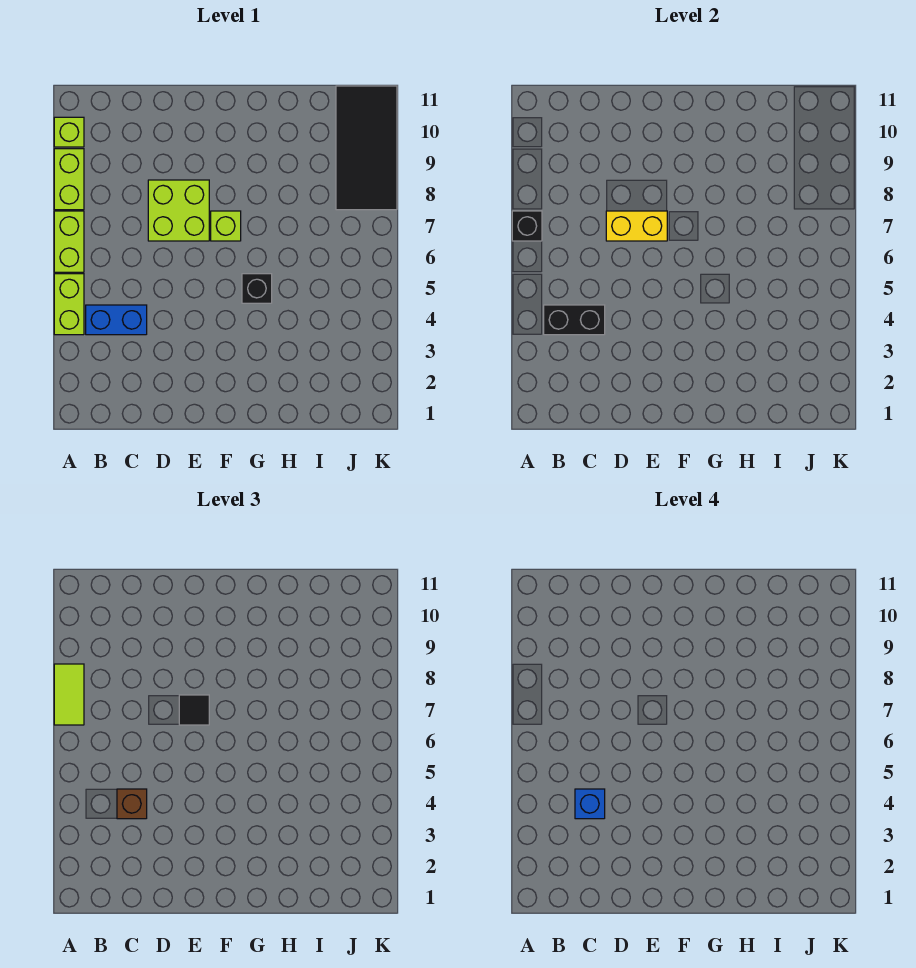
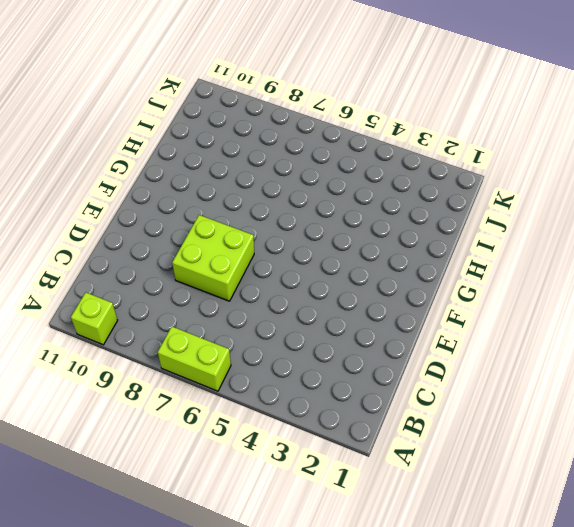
none -> lime 1x2 brick [54,274,84,335]
none -> lime 1x2 brick [54,149,84,210]
none -> blue 1x2 brick [86,305,147,335]

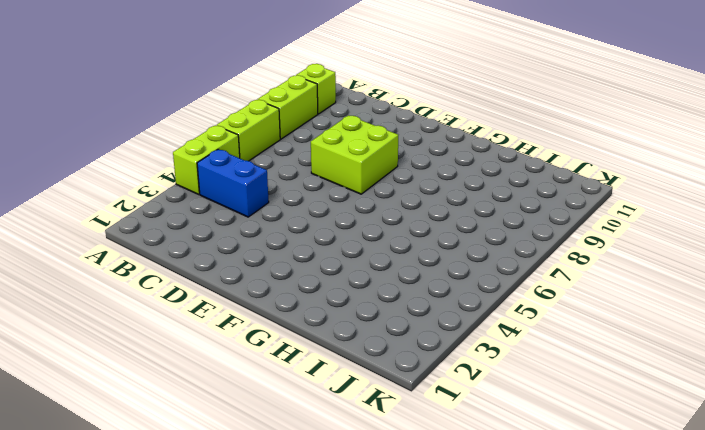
none -> lime 1x1 brick [211,211,241,241]
none -> black 1x1 brick [242,274,272,303]
none -> black 2x4 tile [336,86,397,210]

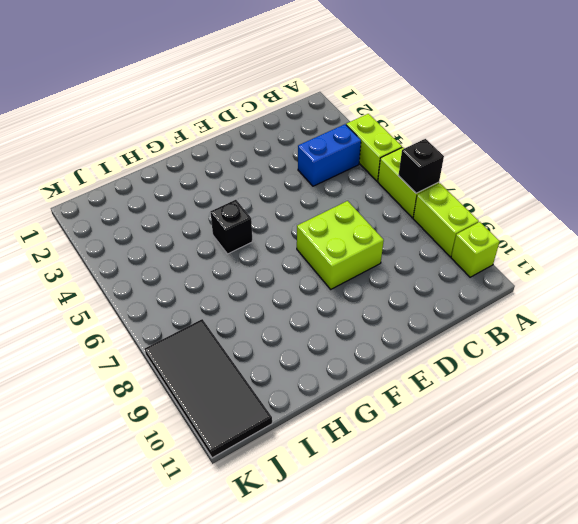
none -> lime 1x1 brick [211,211,241,241]
none -> black 1x2 brick [544,305,605,335]
none -> yellow 1x2 brick [606,211,667,241]

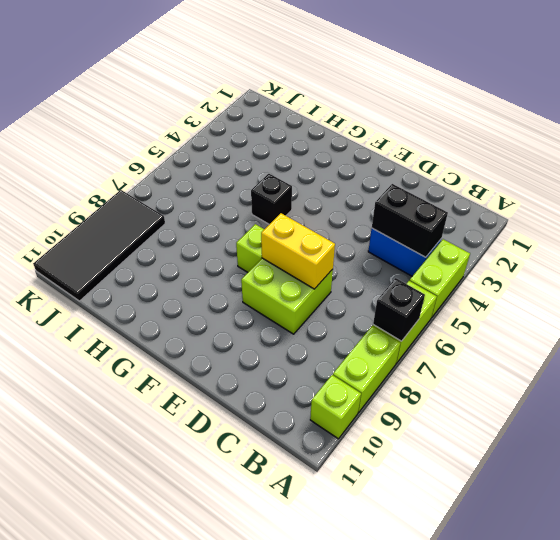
none -> lime 1x2 tile [54,664,84,725]
none -> brown 1x1 brick [117,789,147,819]
none -> black 1x1 tile [179,695,209,725]

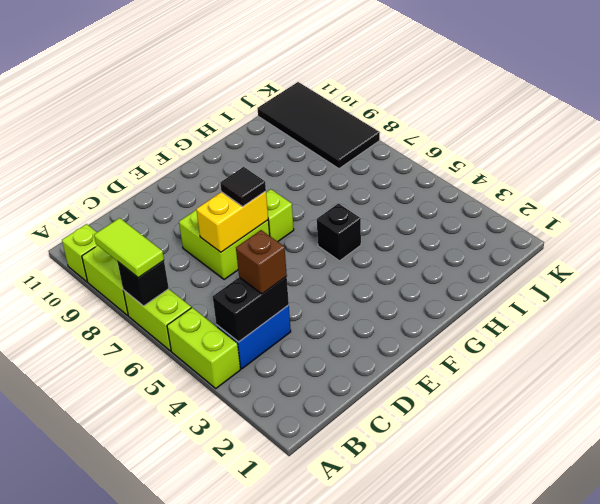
none -> blue 1x1 brick [575,789,605,819]

